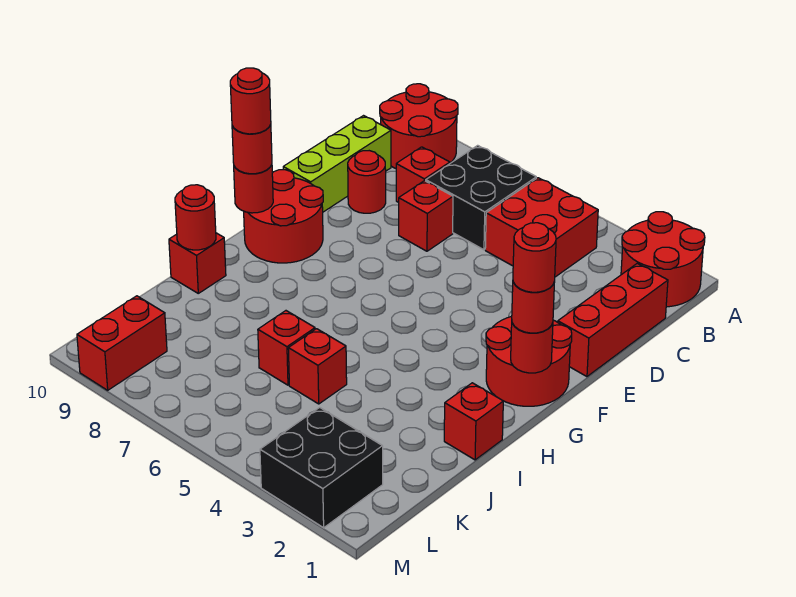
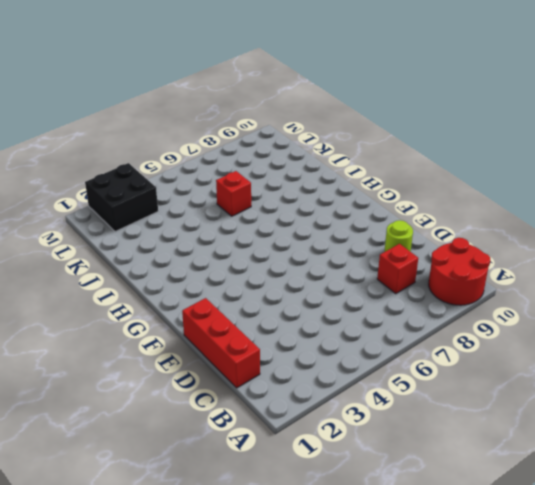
lime 1x1 round brick [384,220,413,252] -> red 1x1 round brick [348,151,386,213]
none -> red 2x2 round brick [621,212,705,307]
none -> red 2x2 brick [485,178,598,277]
none -> black 2x2 brick [426,145,536,250]

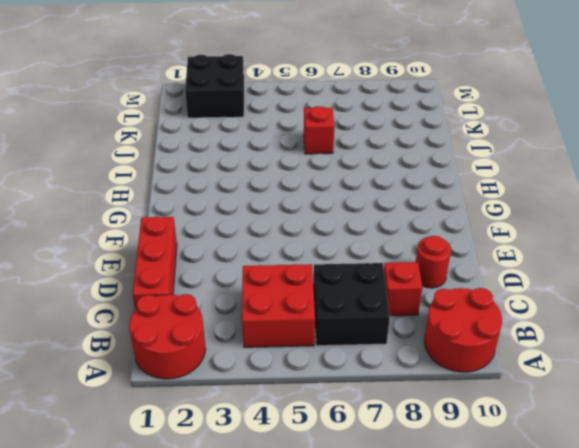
none -> lime 1x3 brick [283,116,391,212]
none -> red 1x1 brick [399,181,453,251]
none -> red 2x2 round brick [486,317,572,406]

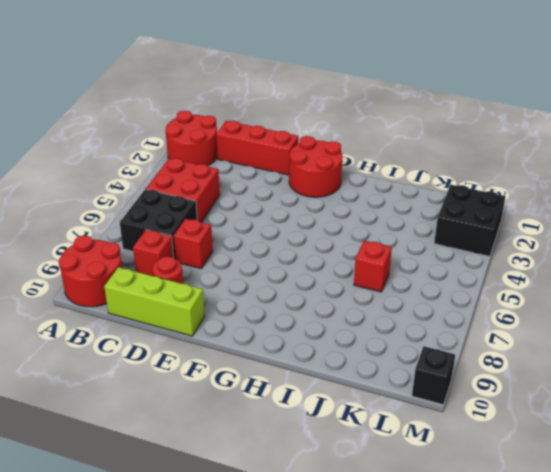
black 1x1 brick [412,346,455,405] -> none
none -> red 2x2 round brick [244,170,323,263]
none -> red 1x1 brick [444,383,503,460]
none -> red 1x1 brick [169,233,226,293]

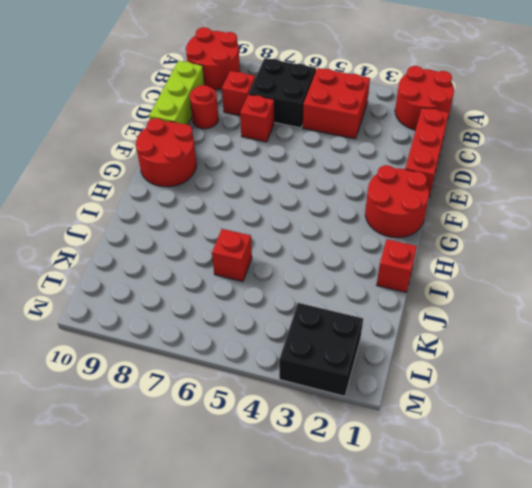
none -> red 1x1 brick [169,233,226,293]
none -> red 1x1 brick [288,329,347,404]
none -> red 1x2 brick [77,296,167,390]

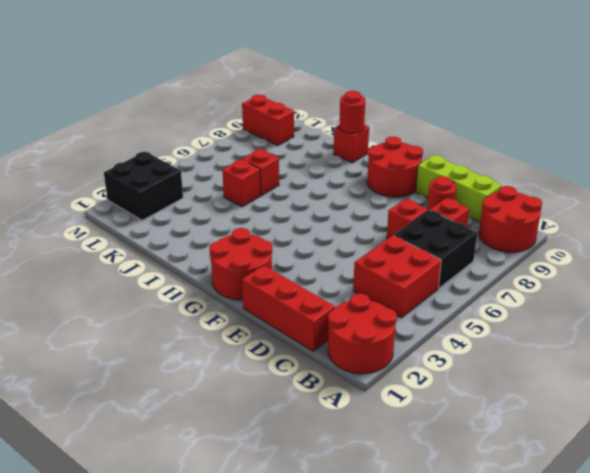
none -> red 1x1 brick [444,383,503,460]
none -> red 1x1 round brick [511,323,553,373]
none -> red 1x1 round brick [234,165,273,213]

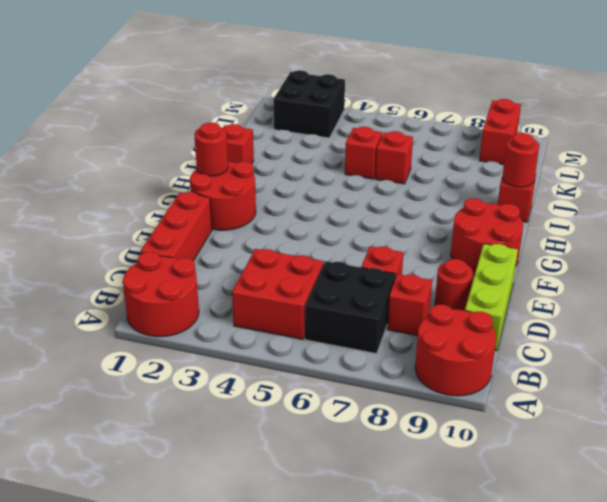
none -> red 1x1 round brick [234,165,273,213]
none -> red 1x1 round brick [512,282,555,333]
none -> red 1x1 round brick [232,124,272,174]

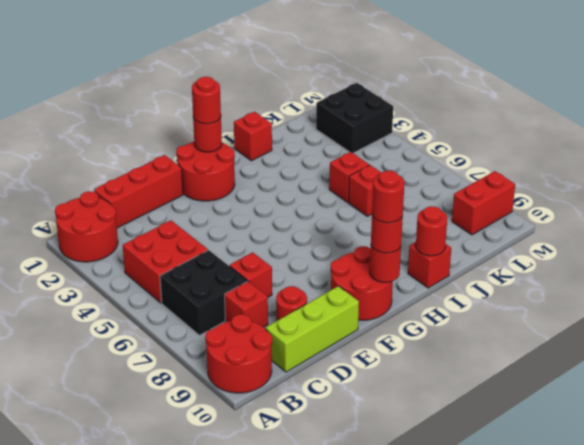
none -> red 1x1 round brick [513,223,556,292]

